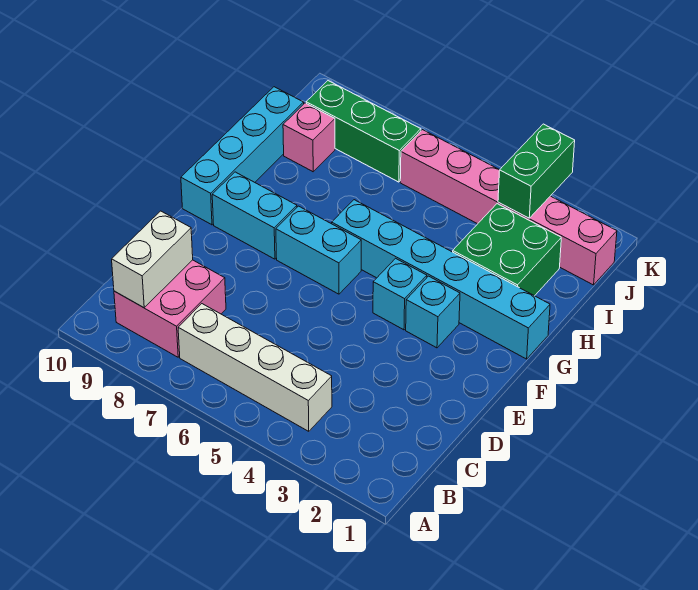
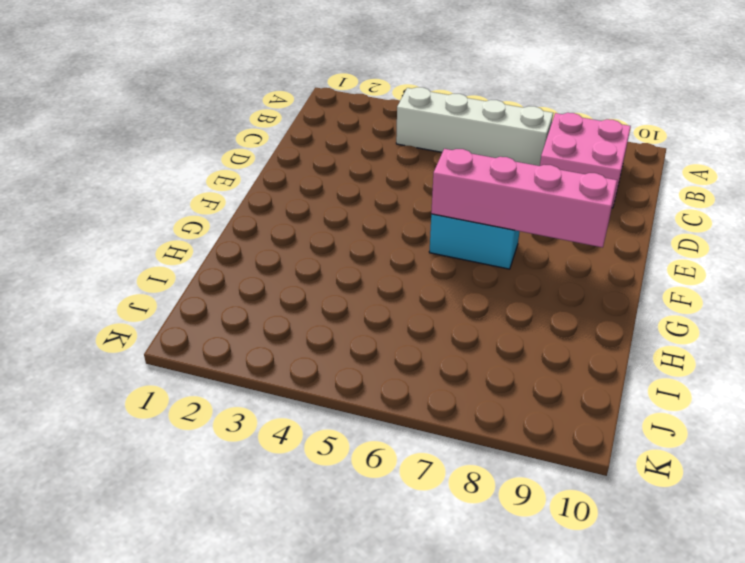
pink 1x4 brick [431,149,617,248] -> none
none -> cyan 1x1 brick [406,276,460,348]
none -> cyan 1x1 brick [373,258,427,330]
none -> cyan 1x2 brick [212,172,297,259]

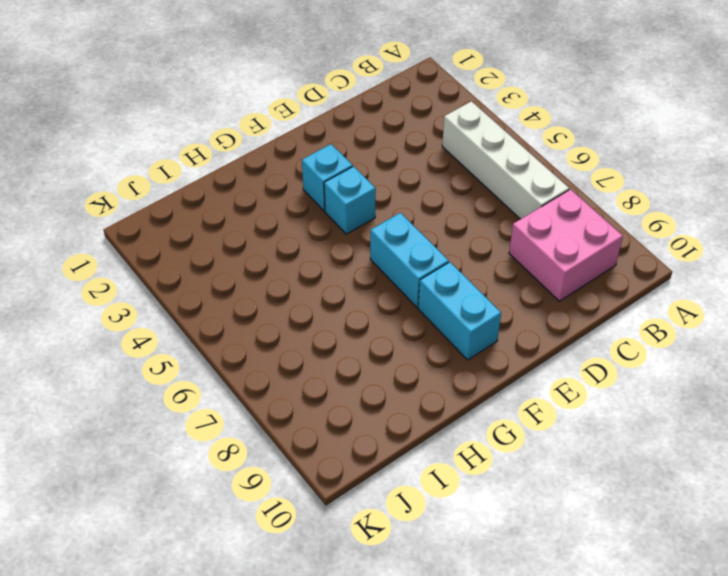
none -> cyan 1x4 brick [181,87,304,225]
none -> cyan 1x6 brick [332,200,550,359]
none -> green 2x2 brick [453,204,561,296]

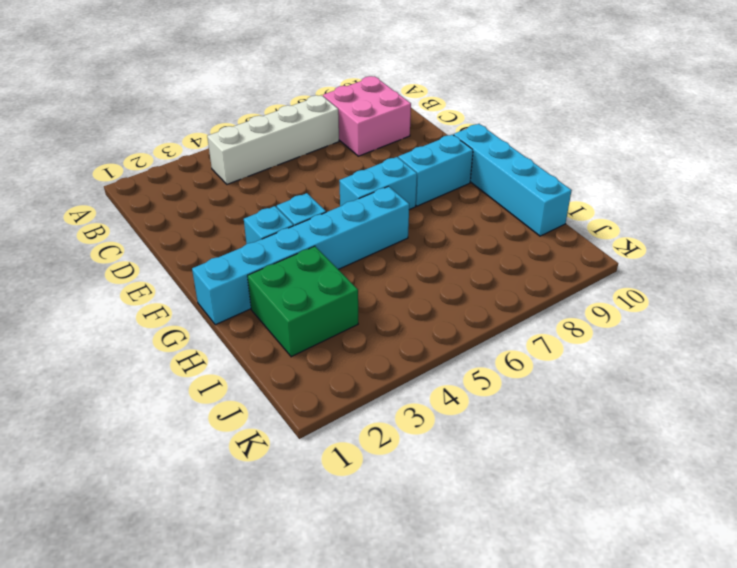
none -> pink 1x1 brick [283,103,335,172]
none -> pink 1x6 brick [400,130,617,285]
none -> green 1x3 brick [306,81,421,182]

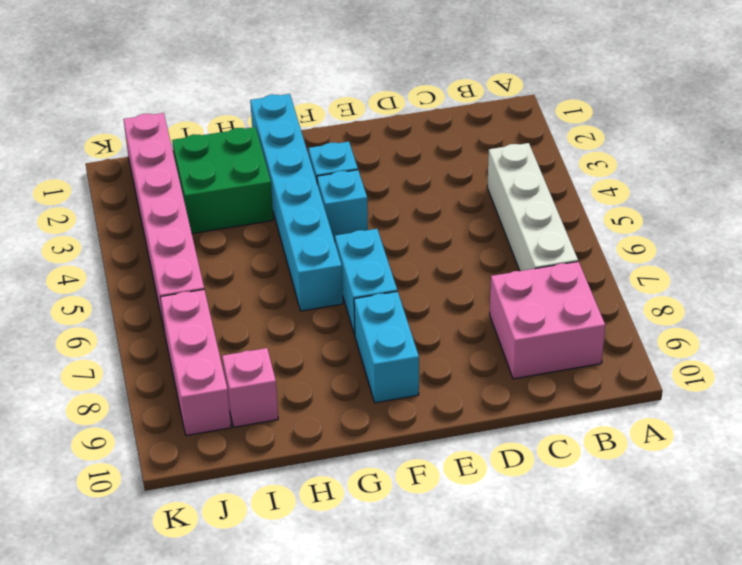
pink 1x3 brick [160,289,231,436] -> green 1x3 brick [306,81,421,182]
none -> cyan 1x4 brick [181,87,304,225]
none -> white 1x2 brick [112,211,193,308]
none -> green 1x2 brick [498,124,575,218]

